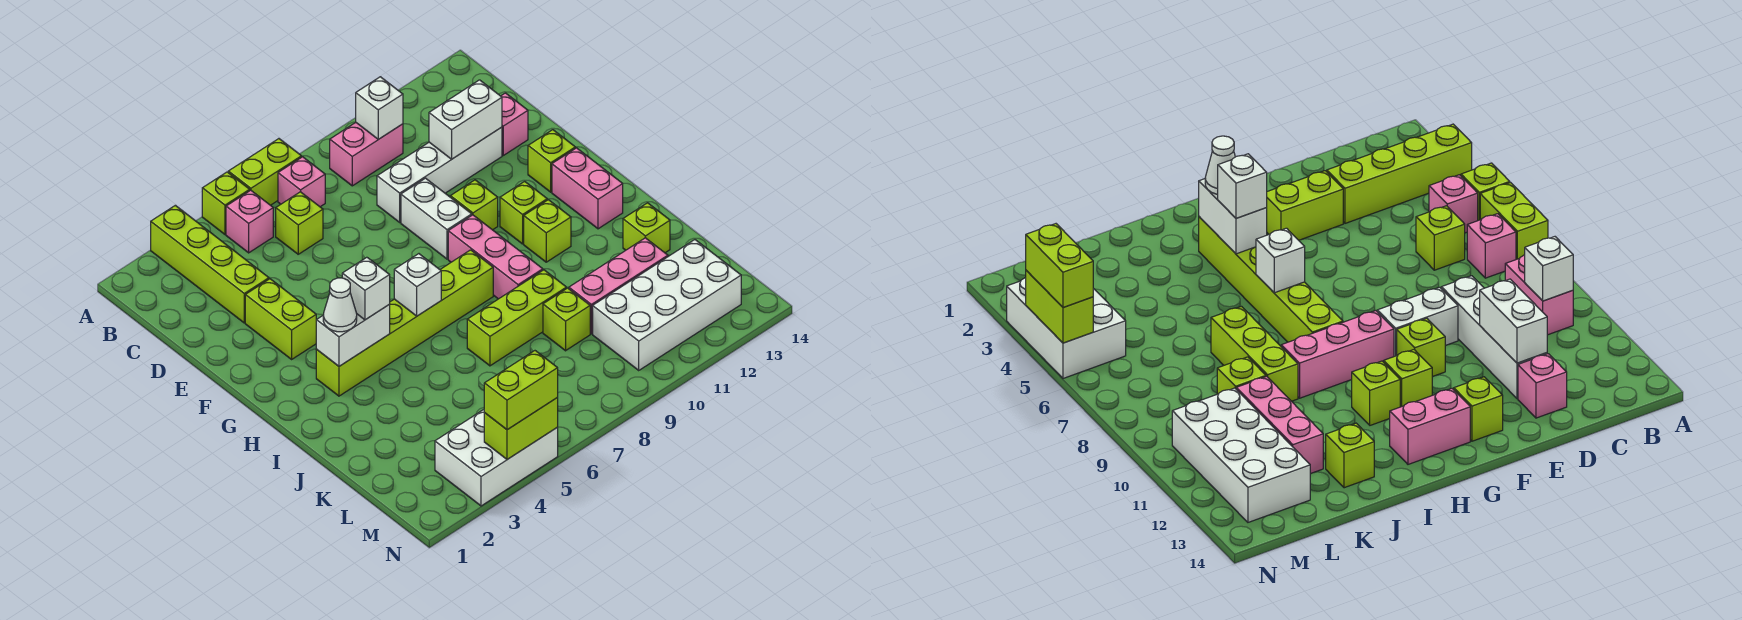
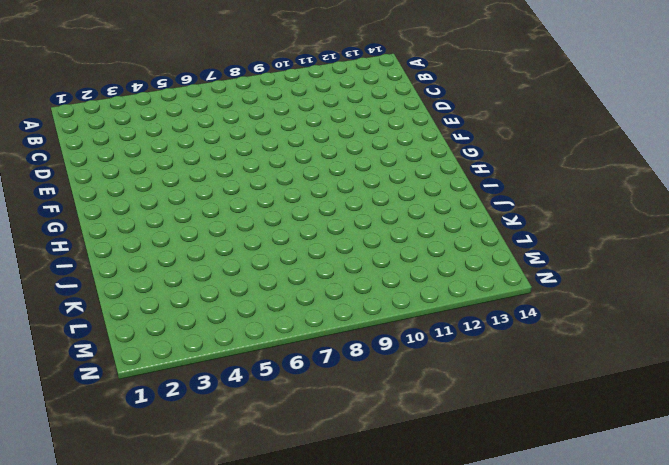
none -> lime 1x4 brick [151,205,269,323]
none -> lime 1x1 brick [202,172,250,234]
none -> lime 1x2 brick [228,139,301,205]
none -> pink 1x1 brick [226,190,273,253]

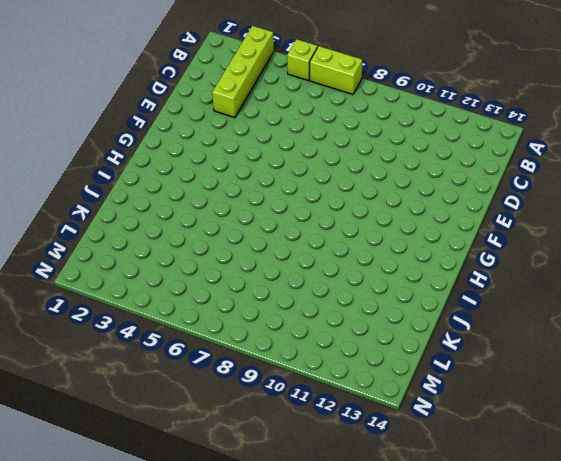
none -> pink 1x1 brick [226,190,273,253]
none -> pink 1x1 brick [278,157,325,207]
none -> pink 1x2 brick [330,122,403,186]
none -> lime 1x1 brick [276,192,323,254]

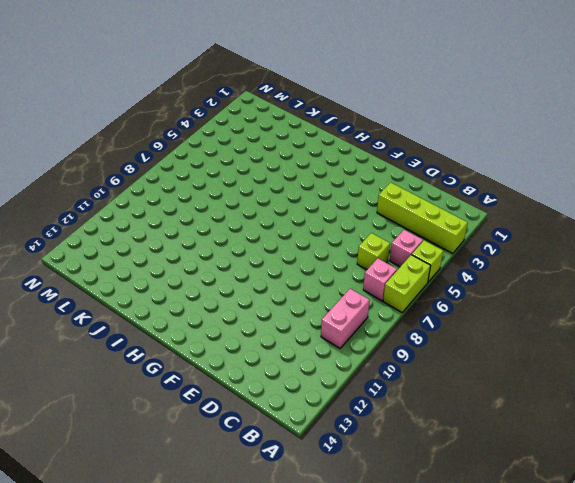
none -> white 1x4 brick [377,127,502,222]
none -> pink 1x1 brick [501,93,528,155]
none -> lime 1x2 brick [245,279,316,359]
none -> white 1x2 brick [401,178,472,259]

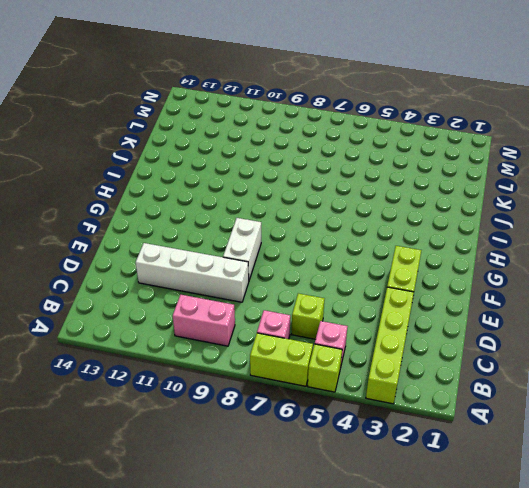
none -> pink 1x1 brick [501,93,528,155]
none -> lime 1x1 brick [450,180,498,230]
none -> lime 1x1 brick [528,130,575,192]
none -> pink 1x3 brick [448,215,543,299]

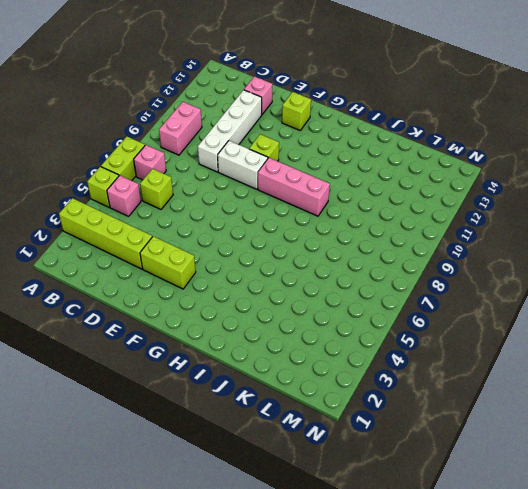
none -> lime 1x1 brick [500,181,547,244]
none -> pink 1x2 brick [552,148,623,229]
none -> lime 1x6 brick [316,250,493,396]
none -> lime 1x1 brick [524,200,571,262]

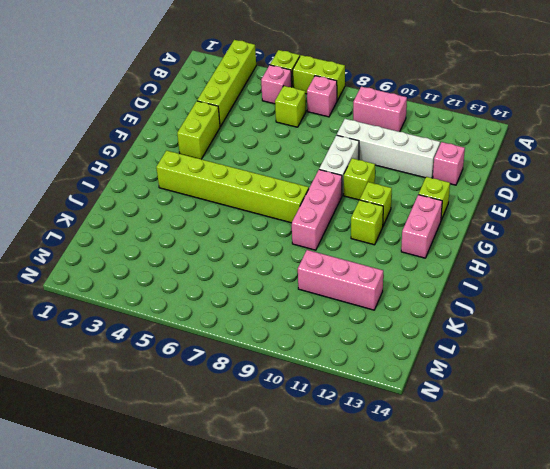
none -> lime 1x3 brick [467,270,566,366]
none -> lime 1x1 brick [623,203,670,253]
none -> lime 1x1 brick [543,288,590,351]
none -> white 2x4 brick [593,240,741,370]

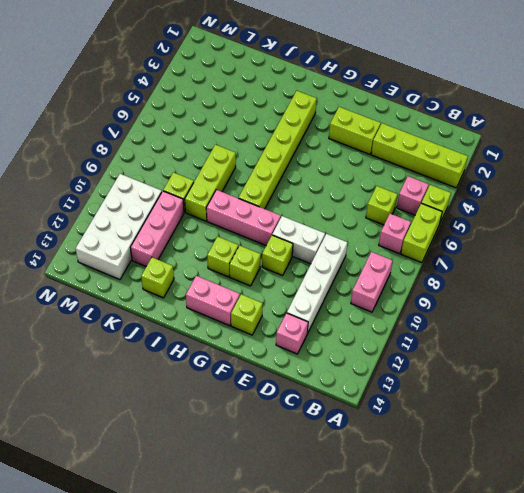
none -> white 2x3 brick [435,410,558,506]
none -> white 1x1 brick [356,77,403,139]
none -> white 1x2 brick [429,80,502,159]
none -> white 1x2 brick [316,304,390,366]

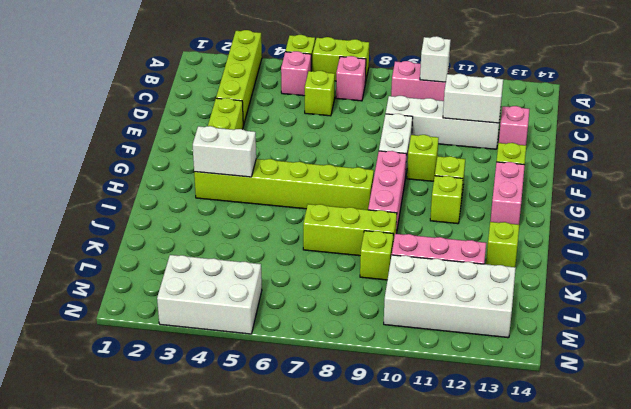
none -> white 1x1 brick [394,254,441,316]
none -> lime 1x2 brick [484,398,558,459]
none -> white 1x1 cone [323,278,357,332]
none -> white 1x1 brick [342,257,390,320]

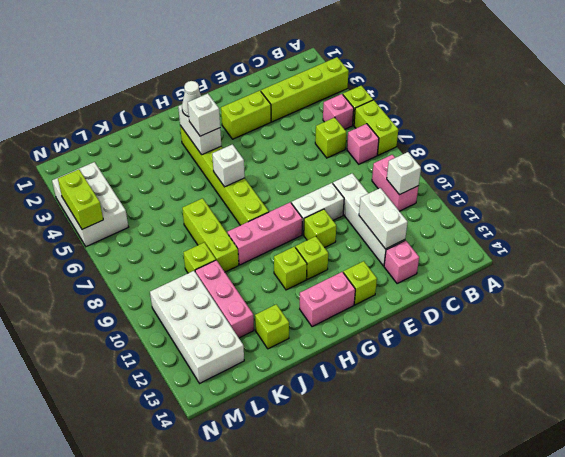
none -> lime 1x2 brick [484,351,558,430]

